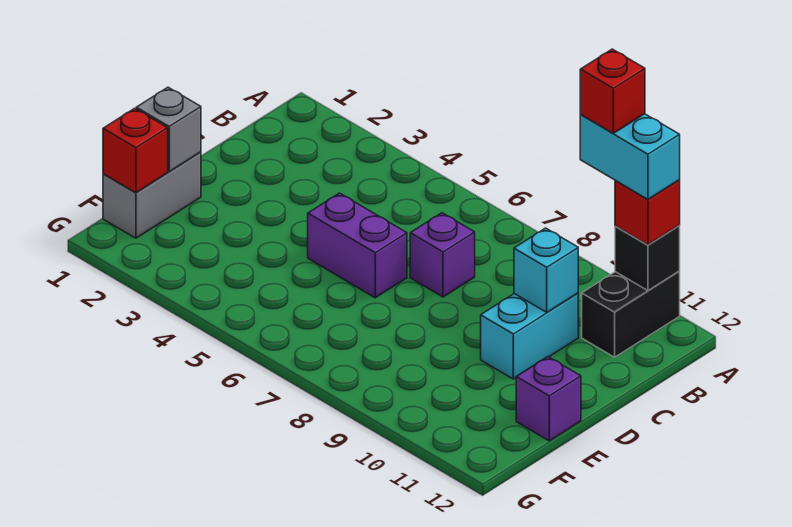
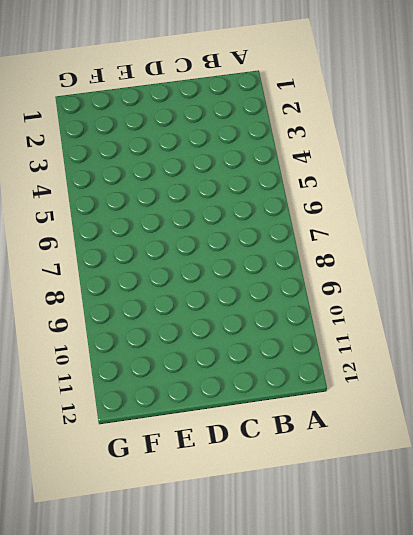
none -> black 1x2 brick [582,271,680,357]
none -> purple 1x1 brick [410,213,475,297]
none -> cyan 1x2 brick [481,293,578,379]

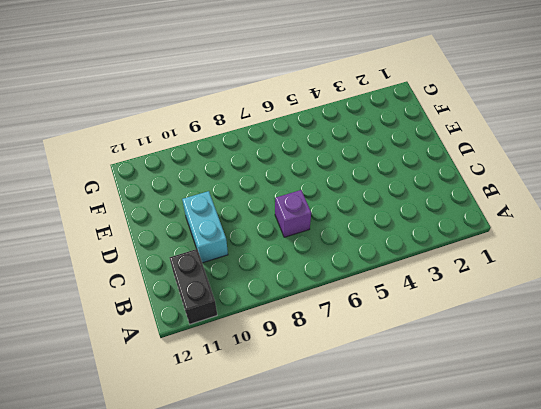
none -> purple 1x2 brick [308,193,407,298]
none -> grey 1x2 brick [103,152,201,238]
none -> purple 1x1 brick [516,357,581,441]

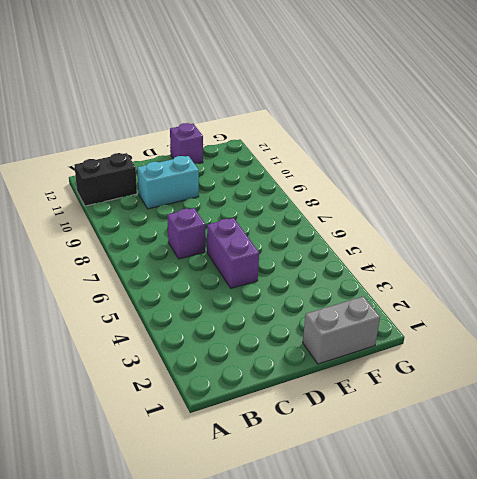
none -> black 1x1 brick [615,226,680,291]
none -> cyan 1x1 brick [514,228,578,312]
none -> grey 1x1 brick [136,87,201,172]

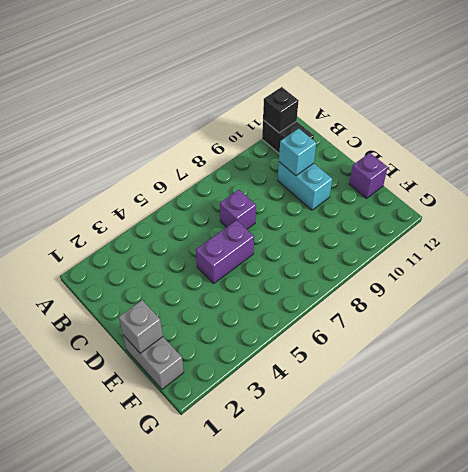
none -> red 1x1 brick [103,108,168,193]
none -> red 1x1 brick [615,180,680,245]
none -> cyan 1x2 brick [580,114,680,199]

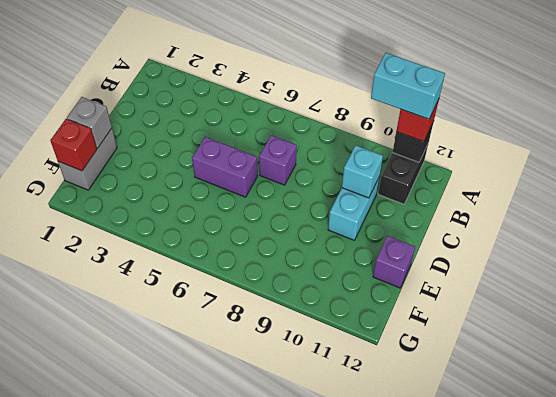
none -> red 1x1 brick [580,49,645,133]

